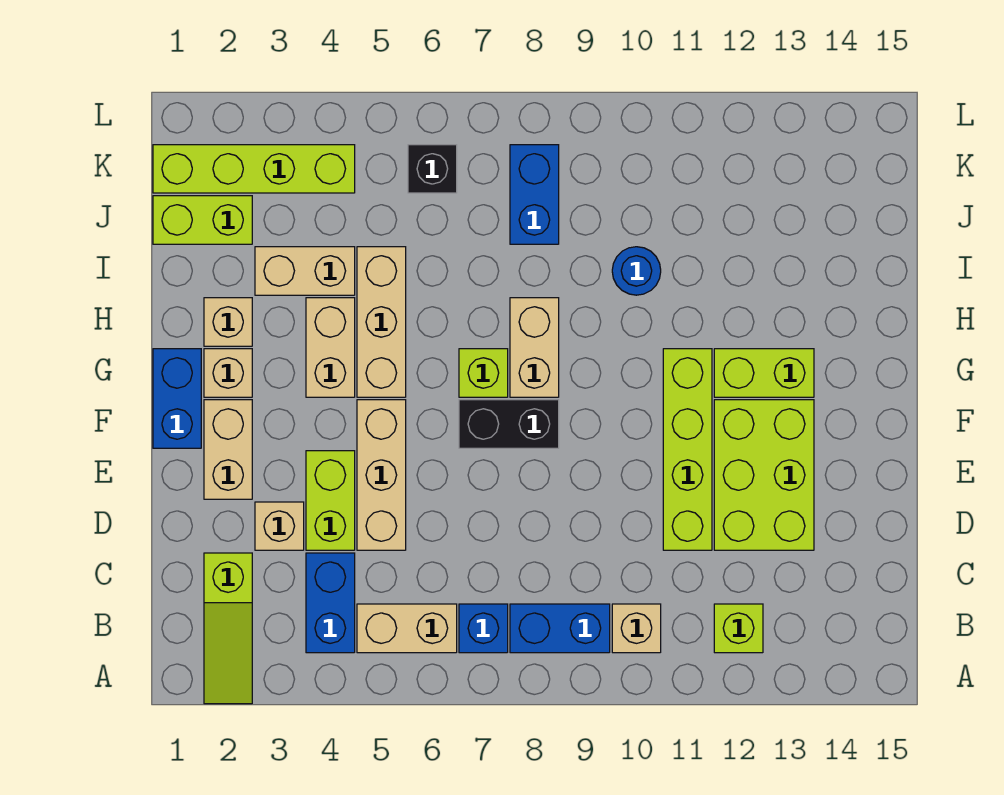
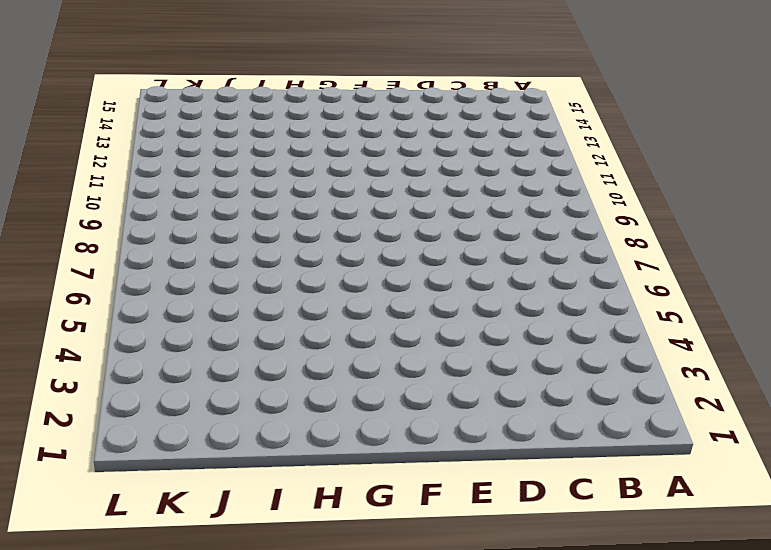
none -> lime 1x3 slope [204,553,252,704]
none -> blue 1x2 brick [306,553,355,653]
none -> tan 1x2 brick [357,604,457,653]

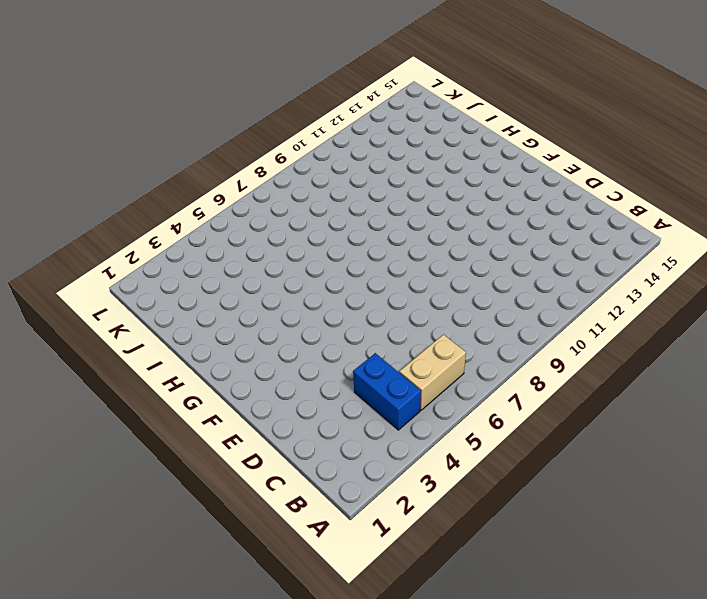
none -> lime 1x3 slope [204,553,252,704]
none -> blue 1x1 brick [459,604,508,653]
none -> blue 1x2 brick [510,604,610,653]

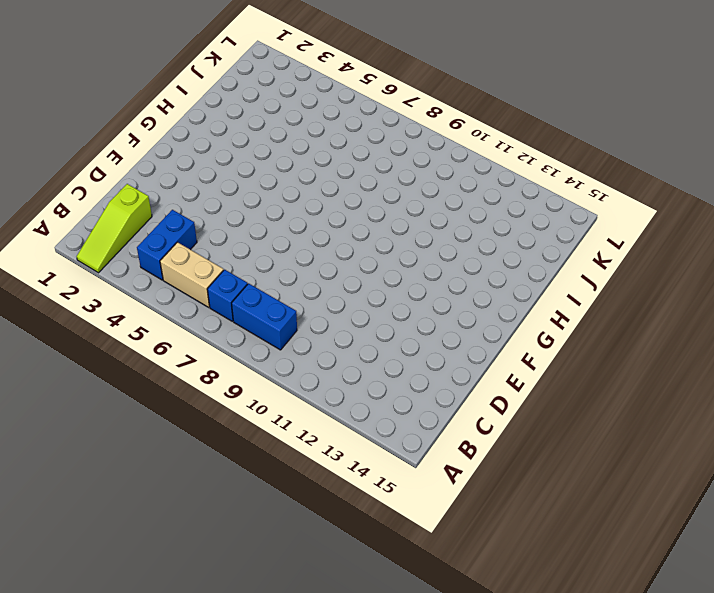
none -> tan 1x1 brick [612,604,661,653]
none -> lime 1x1 brick [714,604,763,653]
none -> tan 1x1 brick [255,502,304,550]

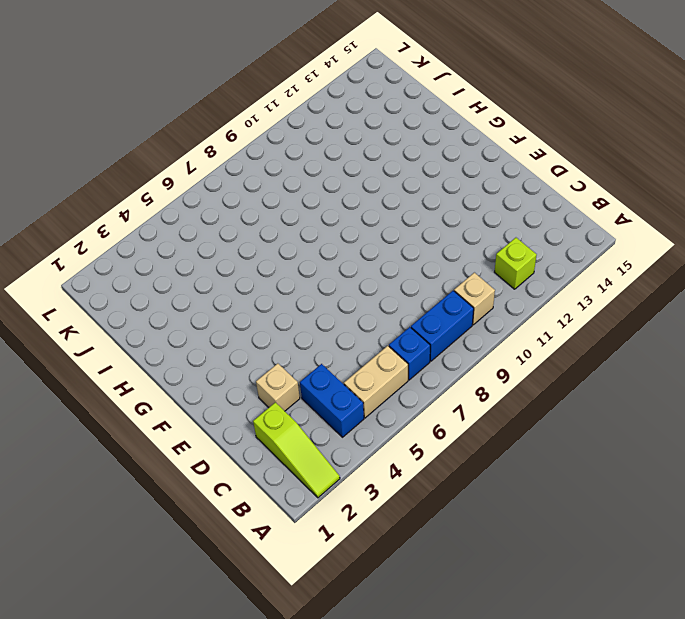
none -> lime 1x2 brick [306,451,355,550]
none -> tan 1x3 brick [357,400,406,550]
none -> lime 1x4 brick [663,349,712,550]

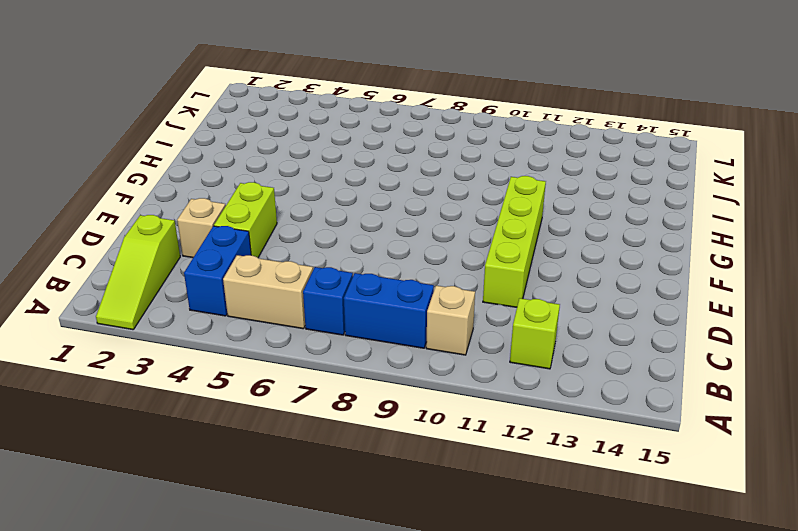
none -> tan 1x3 brick [357,400,406,550]
none -> lime 2x3 brick [714,400,814,550]
none -> tan 1x2 brick [204,400,252,499]

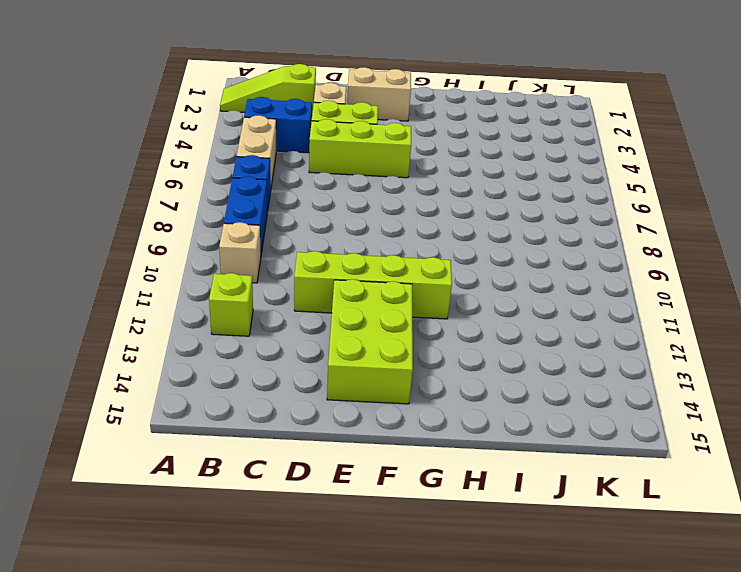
lime 1x3 brick [309,119,411,178] -> tan 1x3 brick [357,400,406,550]
lime 2x3 brick [327,279,413,404] -> lime 2x3 brick turned to [714,400,814,550]
none -> blue 1x2 brick [153,349,201,448]
none -> black 1x2 brick [459,400,559,448]
none -> tan 1x1 brick [204,349,252,397]

